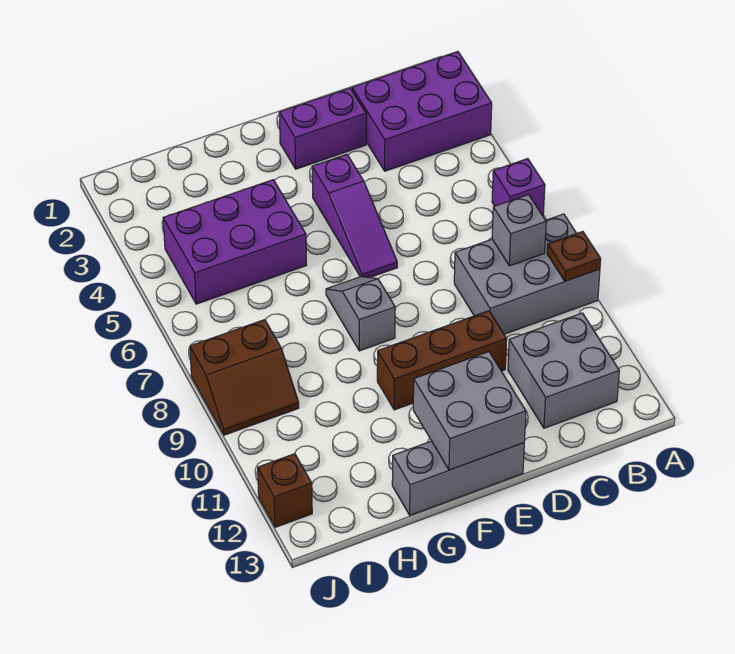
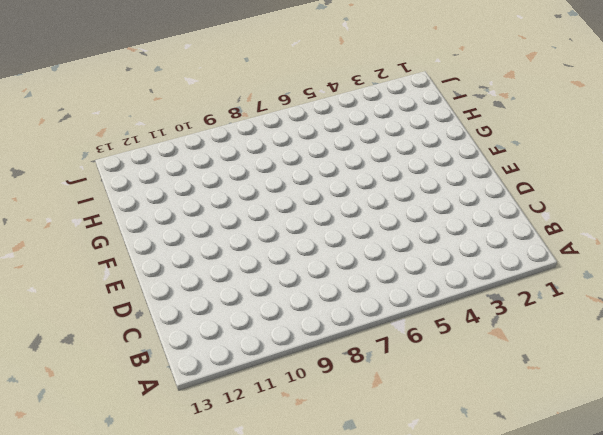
none -> purple 2x3 brick [352,52,492,171]
none -> purple 1x1 brick [492,159,545,216]
none -> grey 2x3 brick [454,214,600,334]

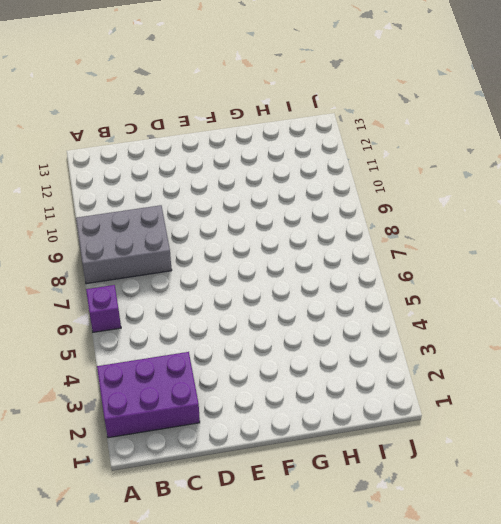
none -> grey 2x2 brick [508,313,619,428]
none -> purple 1x2 brick [279,88,366,169]
none -> brown 1x3 brick [377,311,507,410]

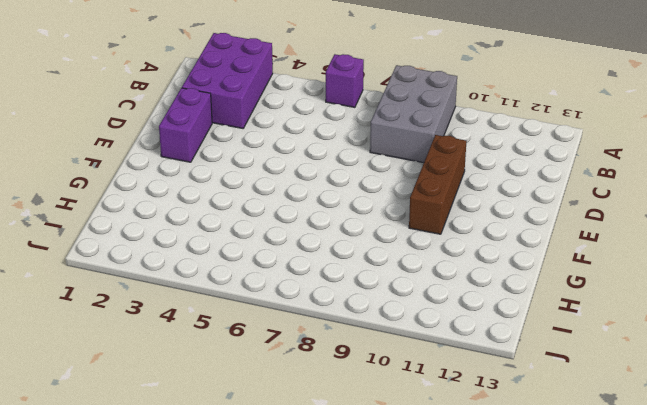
none -> grey 2x2 brick [508,313,619,428]
none -> purple 1x3 slope [312,154,397,278]
none -> grey 1x3 brick [392,441,524,515]

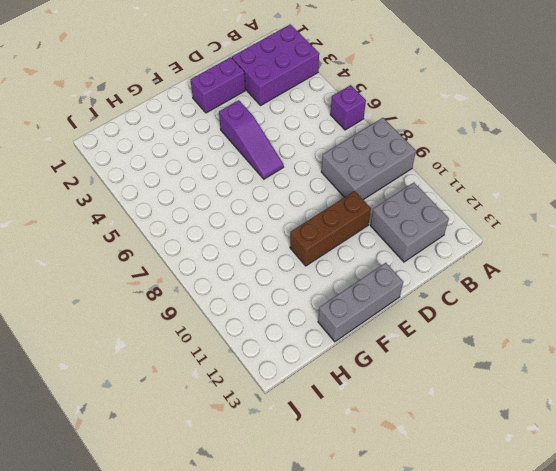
none -> grey 1x2 slope [326,276,395,351]
none -> purple 2x3 brick [163,180,307,304]
none -> brown 2x2 slope [190,320,299,435]

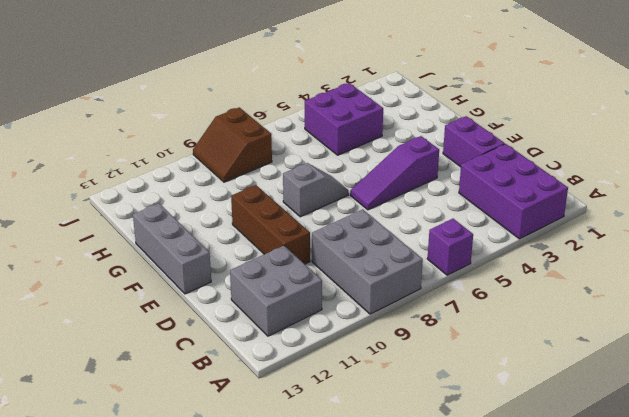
purple 2x2 brick [305,83,383,155] -> purple 2x3 brick [163,180,307,304]
none -> brown 1x1 brick [258,454,312,527]
none -> brown 1x1 plate [547,231,601,281]
none -> grey 1x1 brick [492,194,546,266]

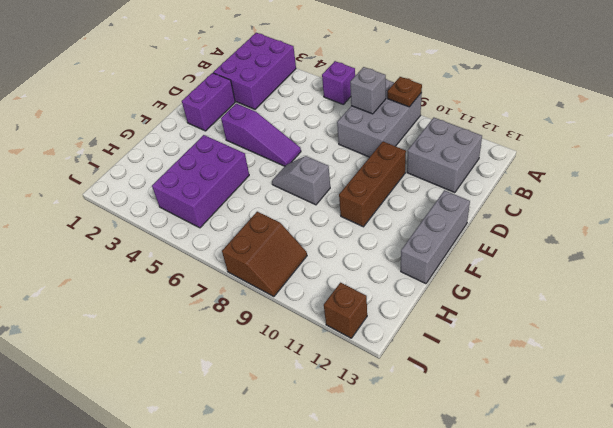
none -> grey 2x2 brick [413,352,526,470]

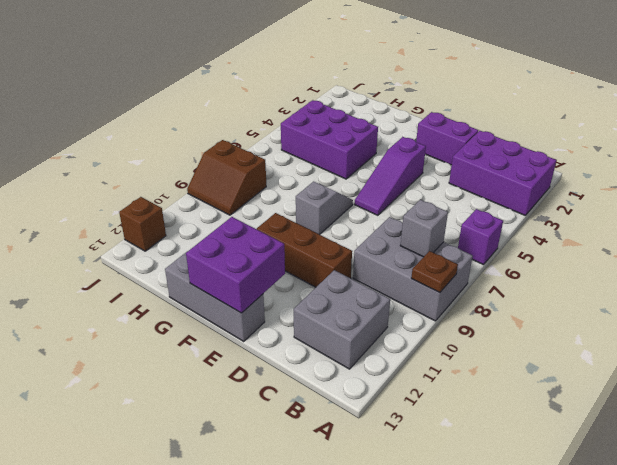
purple 2x2 brick [186,217,285,313] -> grey 2x2 brick [413,352,526,470]

